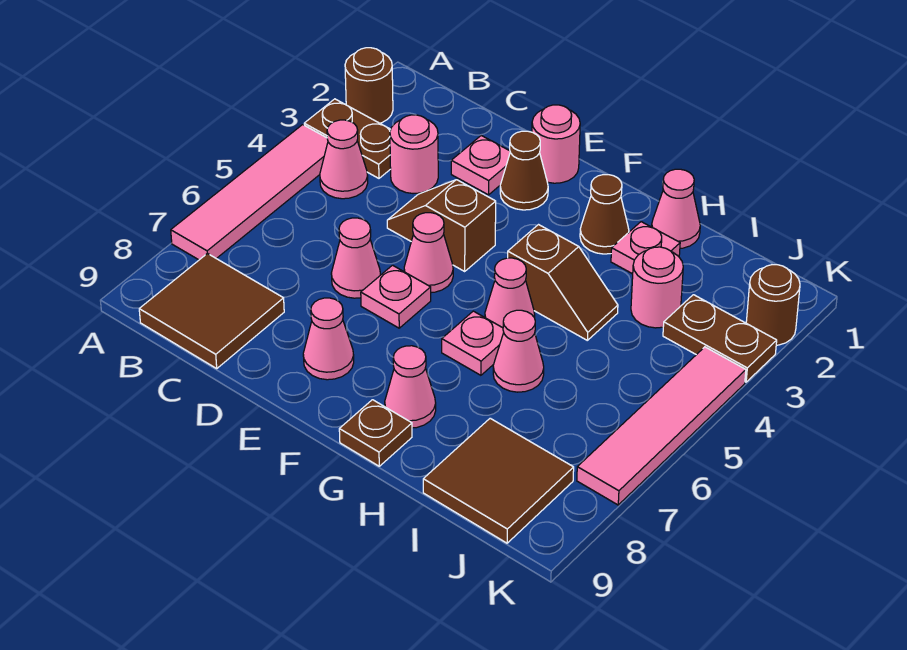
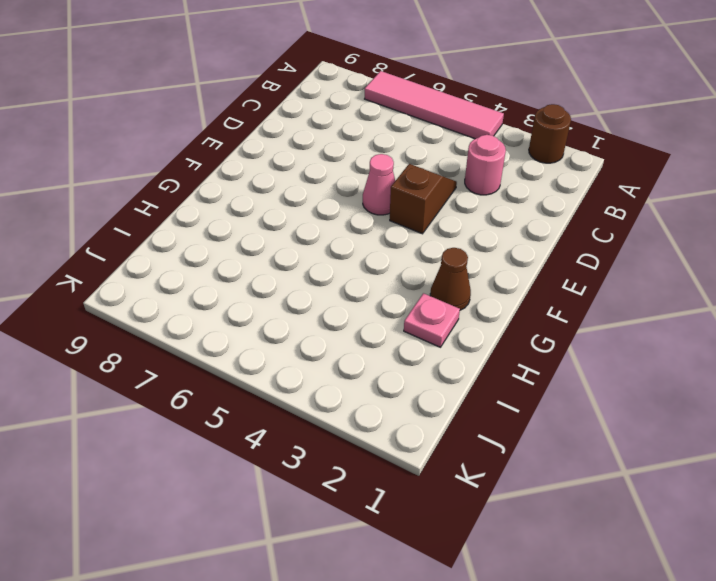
none -> brown 1x2 plate [304,99,391,178]
none -> pink 1x1 cone [320,120,368,199]
none -> brown 2x2 tile [139,253,284,368]

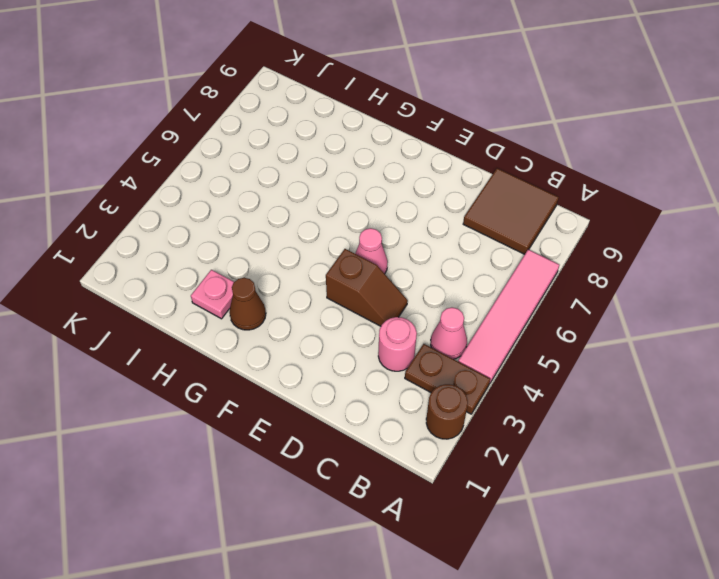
none -> pink 1x1 plate [451,136,510,195]
none -> pink 1x1 cone [331,218,381,298]
none -> pink 1x1 round brick [532,105,580,183]

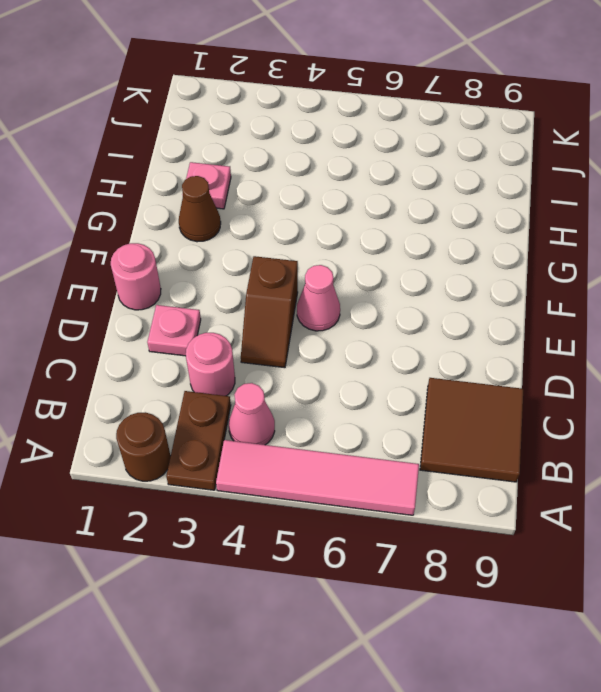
none -> pink 1x1 cone [331,218,381,298]
none -> brown 1x1 cone [500,131,548,210]
none -> pink 1x1 plate [361,265,431,328]

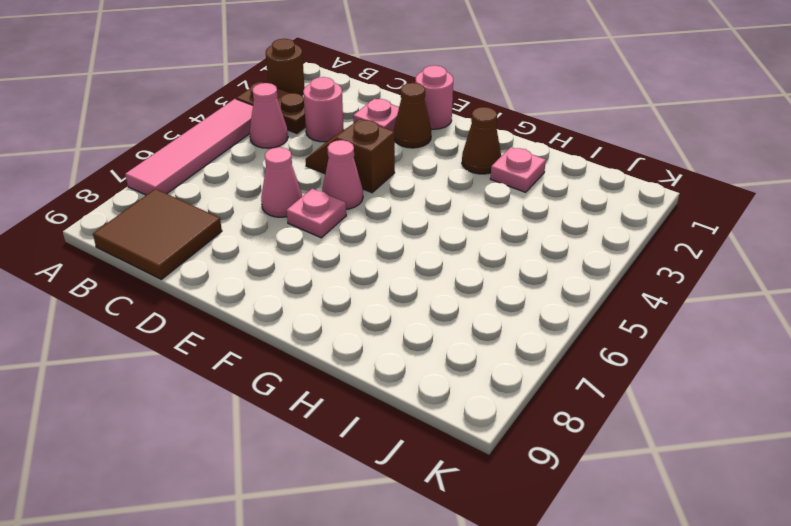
none -> pink 1x1 cone [303,298,354,380]
none -> brown 1x2 slope [508,225,618,340]
none -> pink 1x1 cone [485,258,535,328]

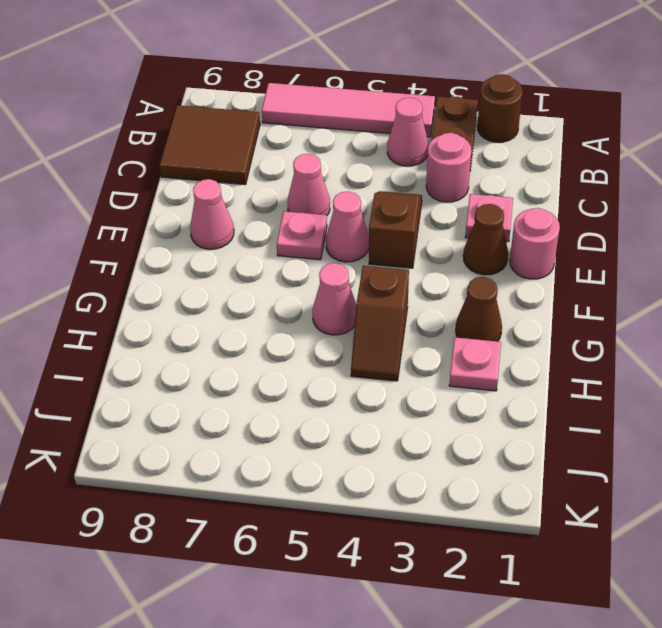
none -> pink 1x1 plate [442,311,504,375]
none -> pink 1x1 cone [385,346,436,428]
none -> brown 1x1 plate [339,400,412,466]

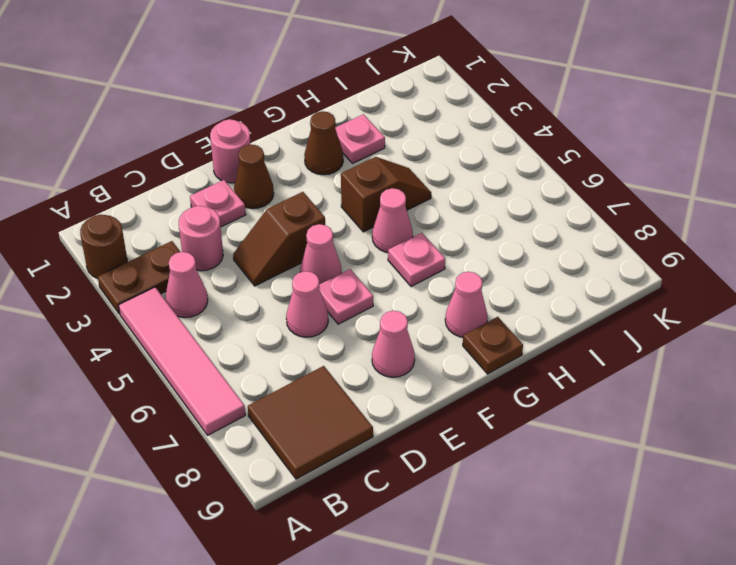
none -> pink 1x1 cone [652,169,700,248]
none -> pink 1x1 cone [493,310,544,392]
none -> pink 1x1 round brick [631,247,683,328]

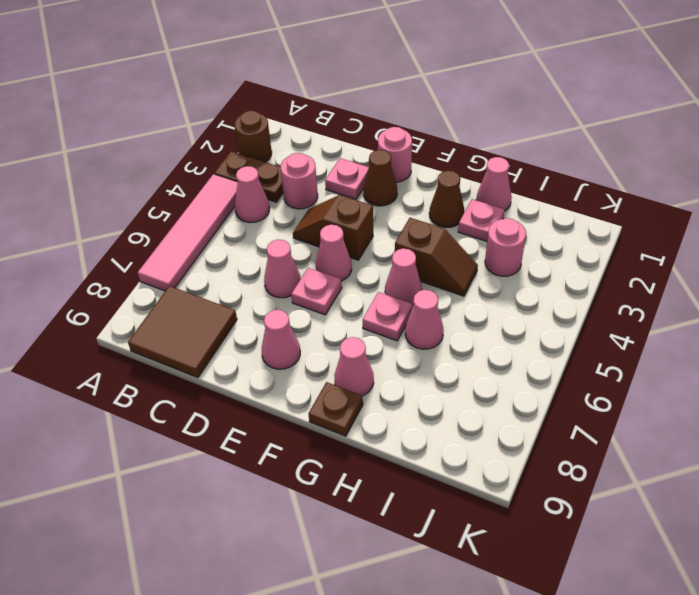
none -> brown 2x2 tile [423,418,574,543]
none -> brown 1x2 plate [663,295,777,382]
none -> brown 1x1 round brick [746,265,800,345]

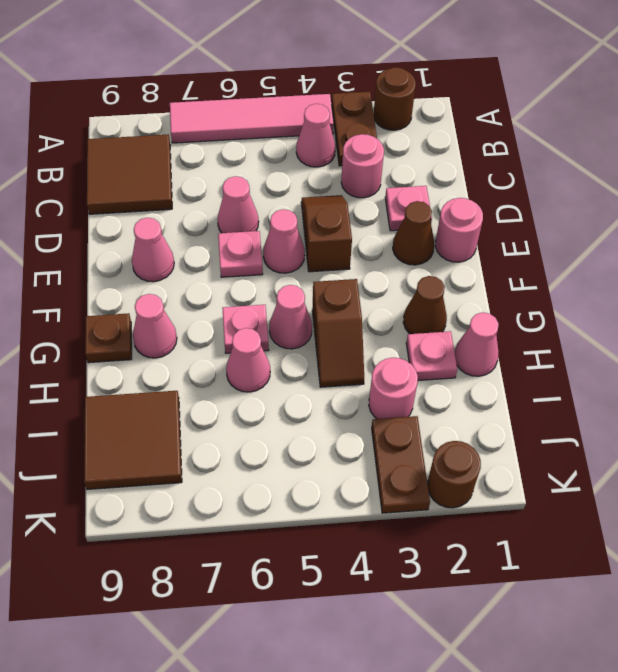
none -> pink 1x4 tile [577,347,746,505]

